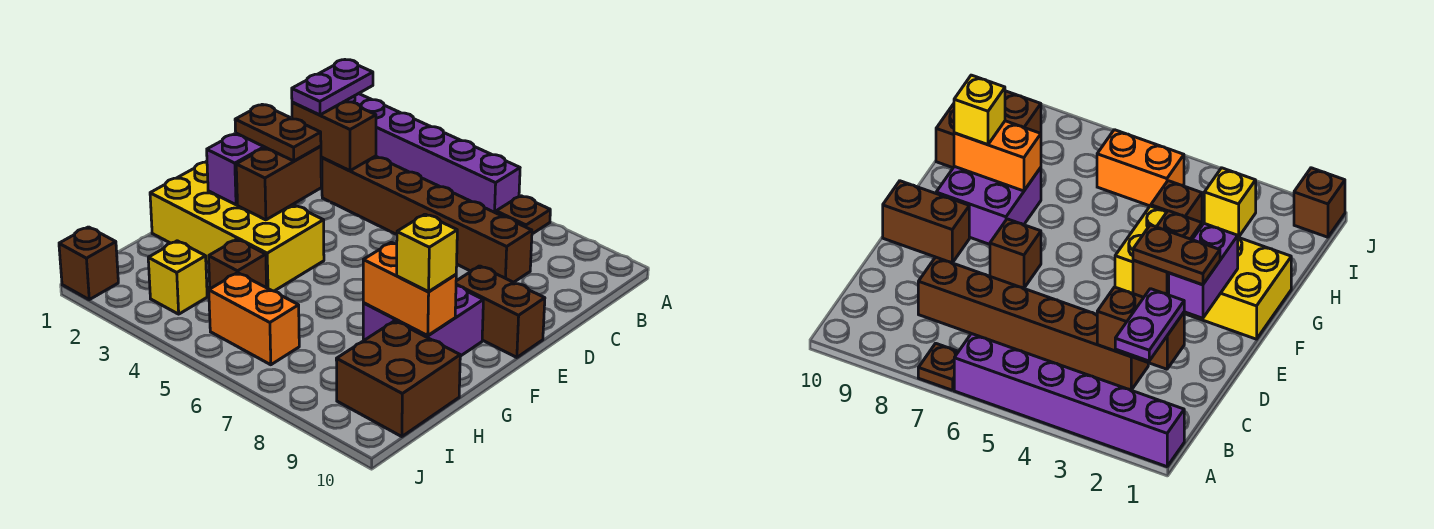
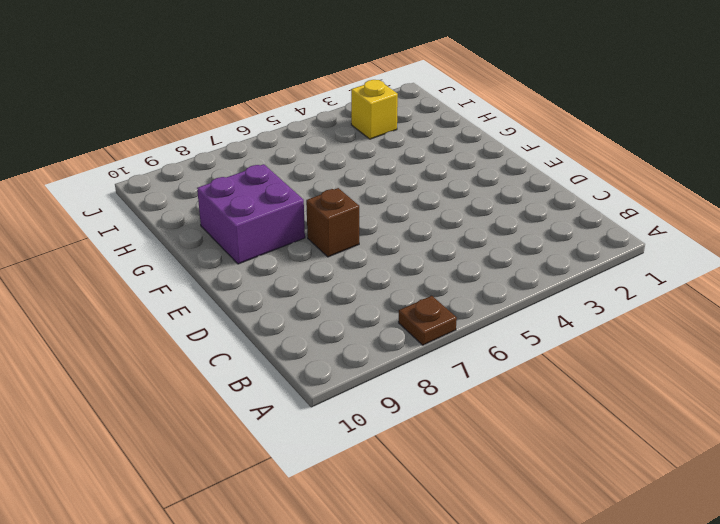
none -> purple 1x6 brick [346,94,520,213]
none -> brown 1x6 brick [322,156,532,282]
none -> brown 1x2 brick [456,266,545,358]

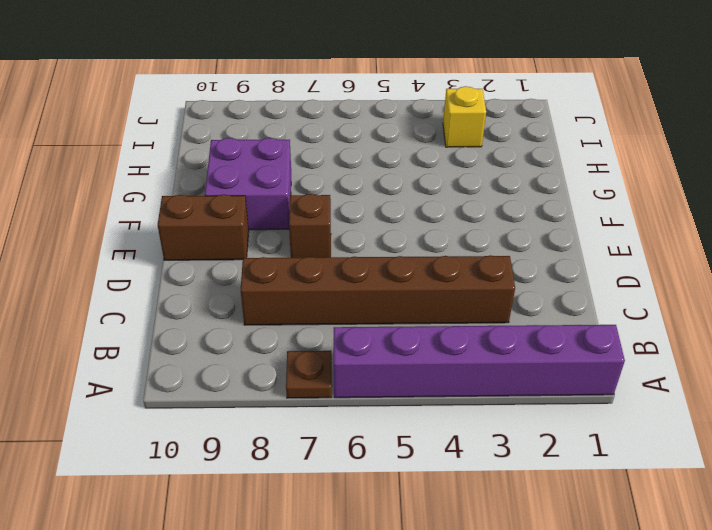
none -> yellow 2x4 brick [150,162,324,291]
none -> brown 1x1 brick [209,239,267,289]
none -> brown 2x2 brick [336,321,460,437]

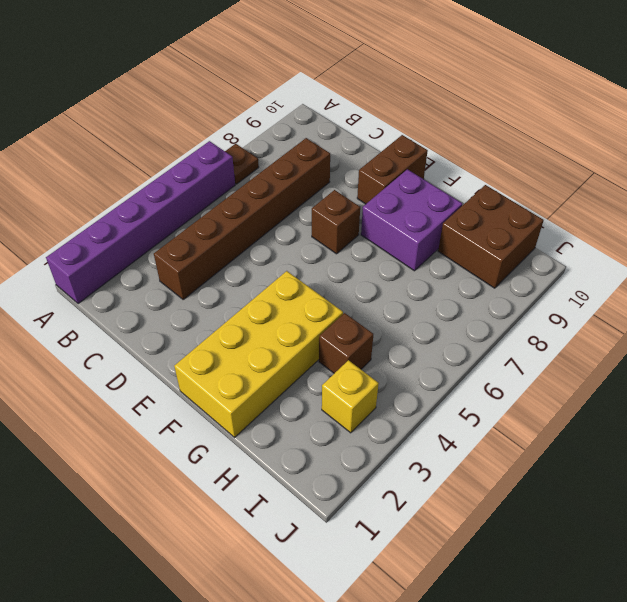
none -> orange 1x2 brick [209,273,299,365]
none -> brown 1x1 brick [59,227,118,300]
none -> brown 1x2 brick [292,101,376,171]

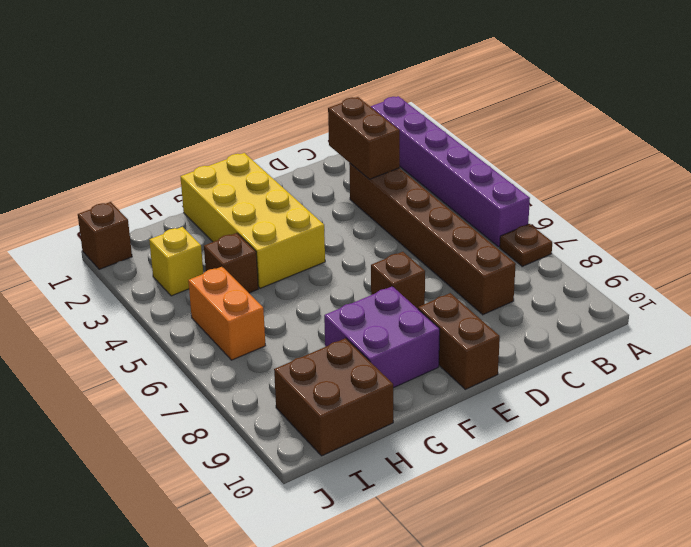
none -> purple 1x2 brick [207,133,265,205]
none -> brown 1x2 brick [236,146,321,220]
none -> orange 1x2 brick [363,242,456,335]

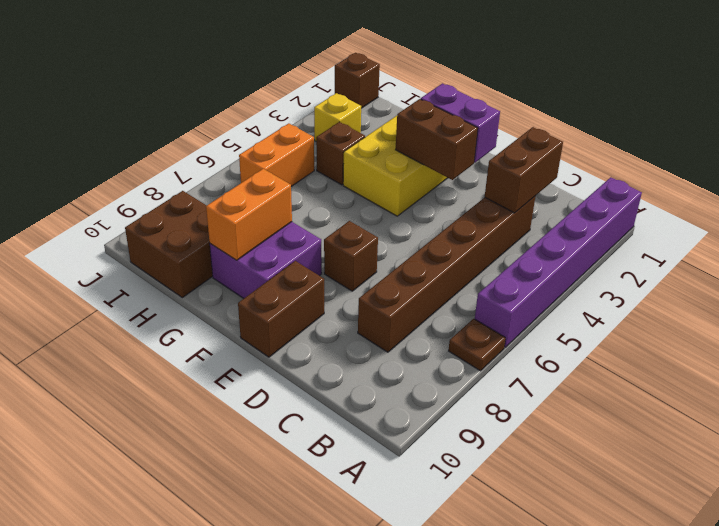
none -> purple 1x2 plate [292,60,373,115]
none -> brown 1x2 plate [235,104,321,161]
none -> yellow 1x1 brick [397,214,457,292]

